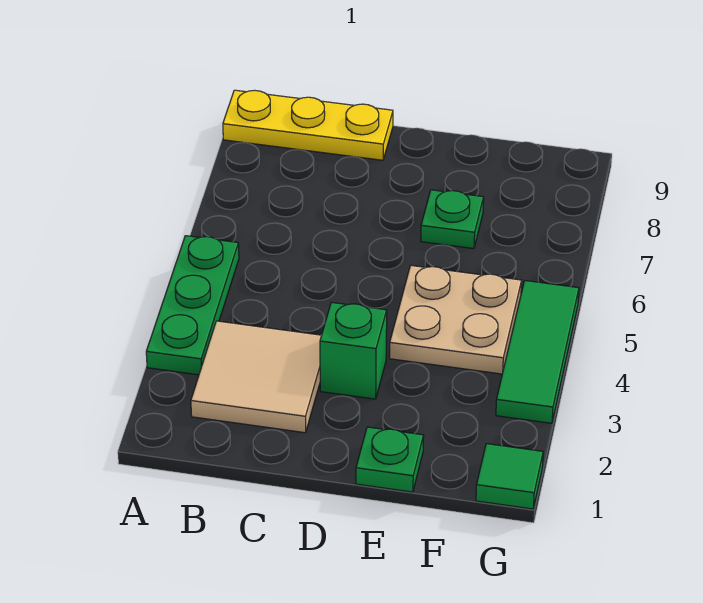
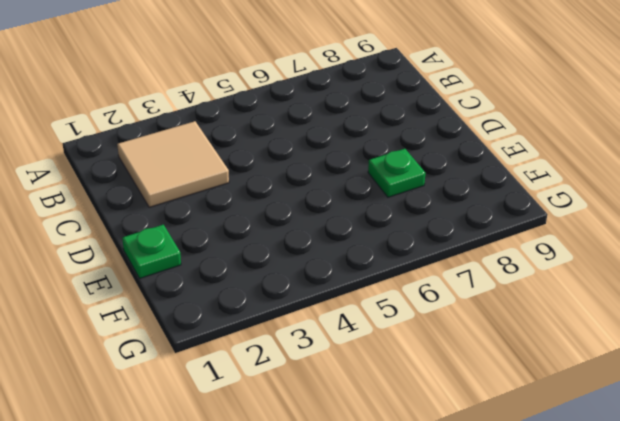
none -> green 1x3 plate [146,236,239,375]
none -> yellow 1x3 plate [223,90,393,160]

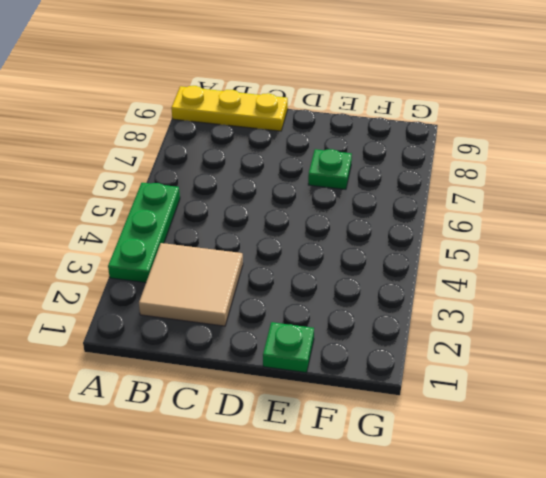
none -> green 1x1 brick [320,302,387,399]
none -> tan 2x2 plate [390,266,522,374]

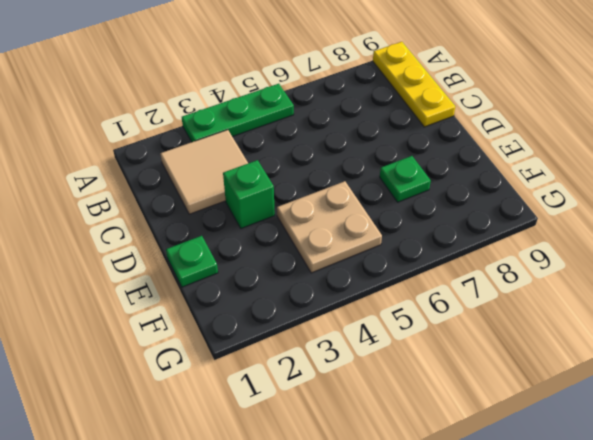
none -> green 1x1 tile [476,444,543,509]
none -> green 1x3 tile [496,281,579,423]

